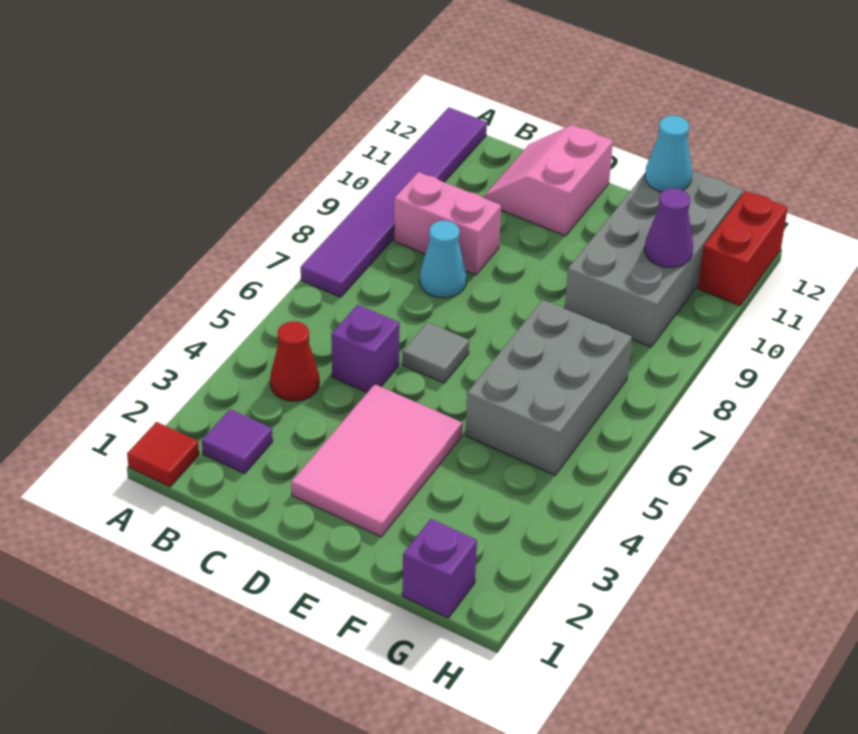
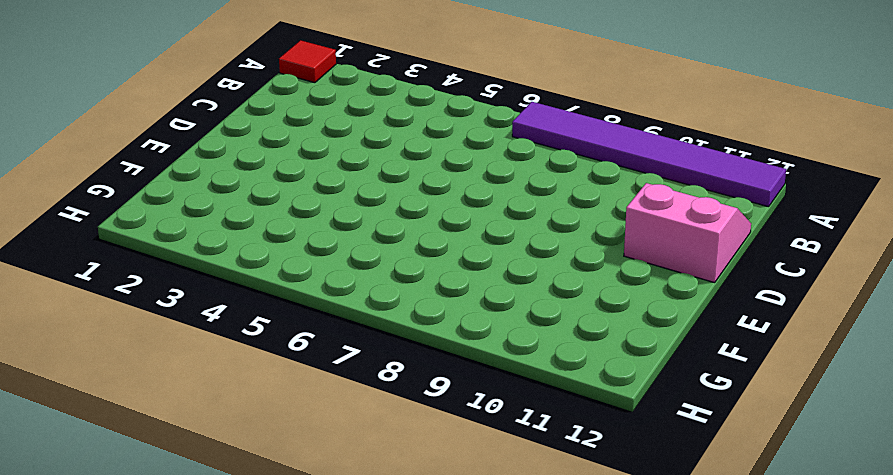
none -> purple 1x1 tile [202,409,273,473]
none -> red 1x1 cone [270,321,319,401]
none -> pink 1x2 brick [394,172,501,275]

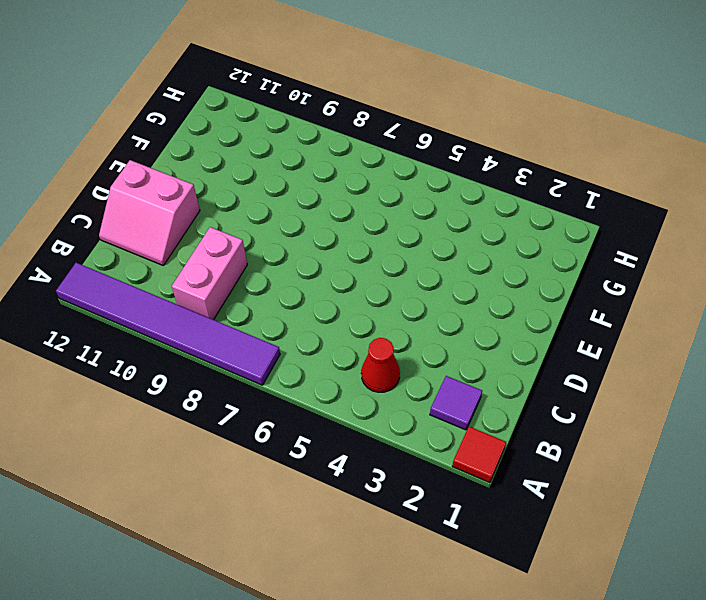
none -> purple 1x1 brick [331,305,400,392]
none -> cyan 1x1 cone [420,221,466,298]
none -> pink 2x3 tile [291,384,462,537]

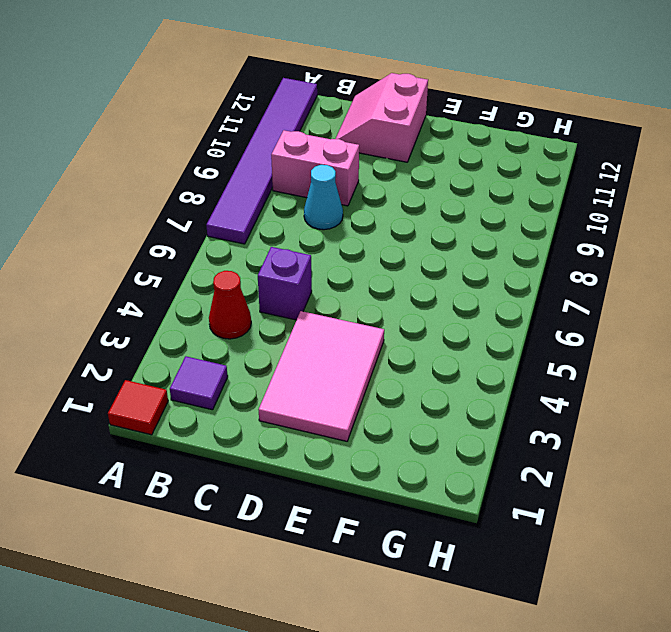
none -> grey 1x1 tile [402,322,469,383]
none -> grey 2x3 brick [465,300,632,475]
none -> grey 2x4 brick [565,171,743,347]

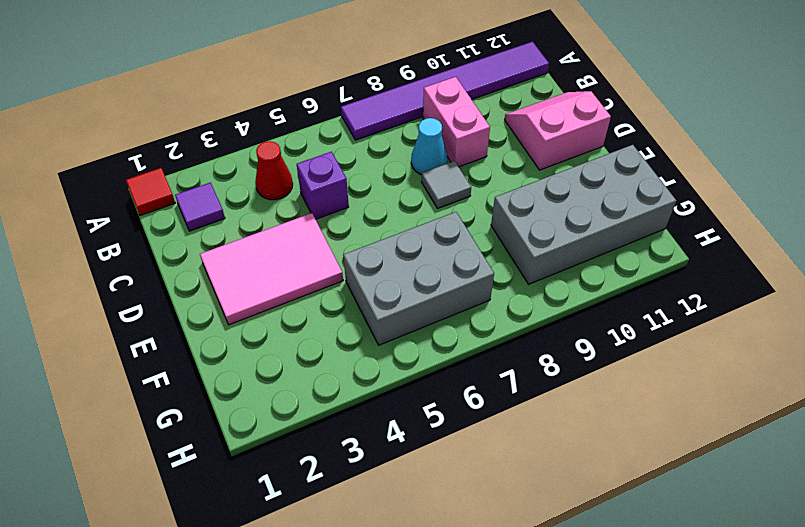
grey 1x1 tile [421,161,471,209] -> grey 1x1 tile moved to [402,322,469,383]
none -> purple 1x1 brick [403,519,477,618]
none -> red 1x2 brick [698,191,788,306]
none -> cyan 1x1 cone [645,116,692,192]

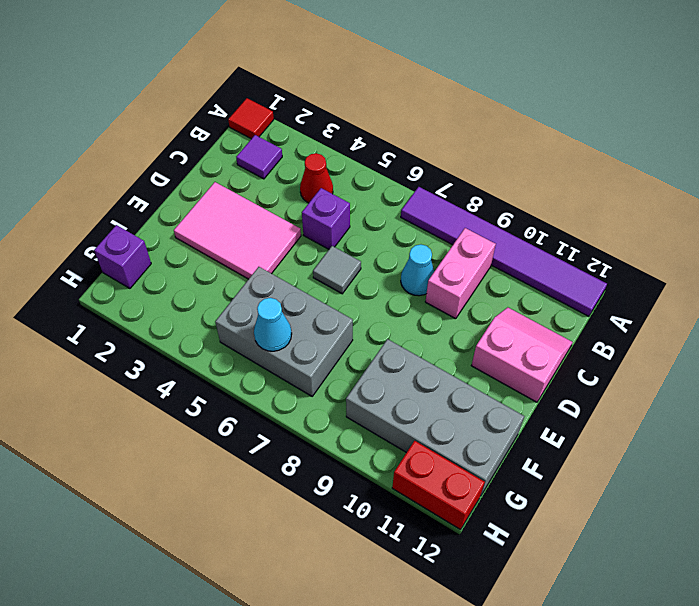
cyan 1x1 cone [254,298,292,351] -> cyan 1x1 cone moved to [645,116,692,192]
none -> purple 1x1 cone [645,188,693,267]

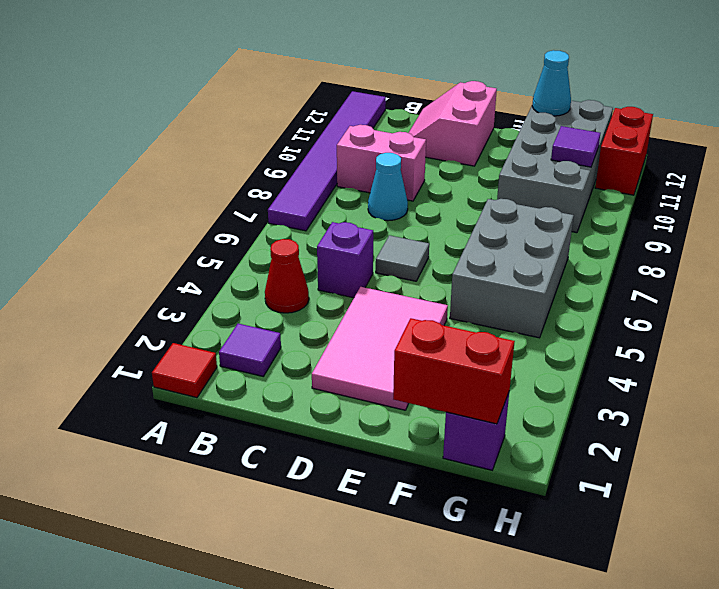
red 1x2 brick [393,318,515,424] -> none
purple 1x1 tile [551,126,600,167] -> purple 1x1 cone [645,188,693,267]

